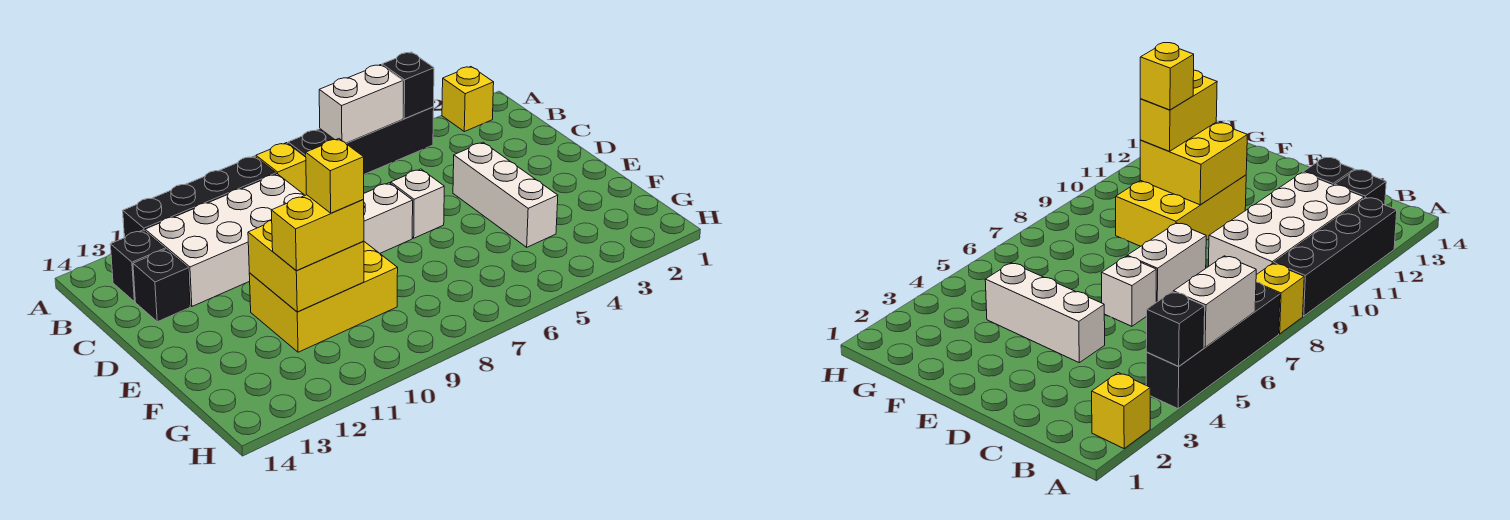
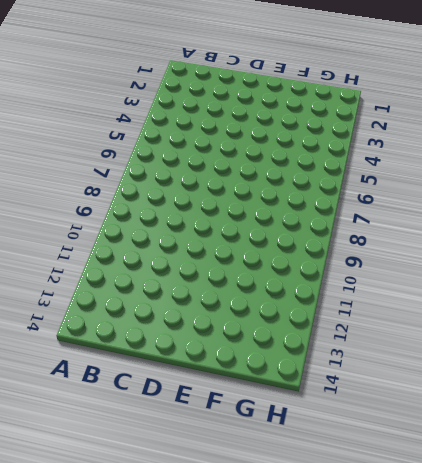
none -> yellow 1x1 brick [442,67,494,132]
none -> black 1x4 brick [288,107,434,174]
none -> yellow 1x1 brick [256,143,307,195]

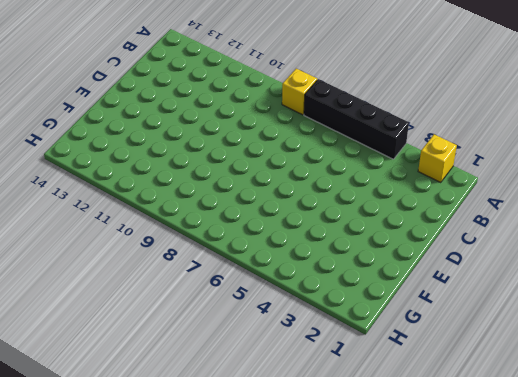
none -> black 1x4 brick [123,156,276,238]
none -> white 2x4 brick [145,174,305,306]
none -> black 1x1 brick [110,230,165,302]

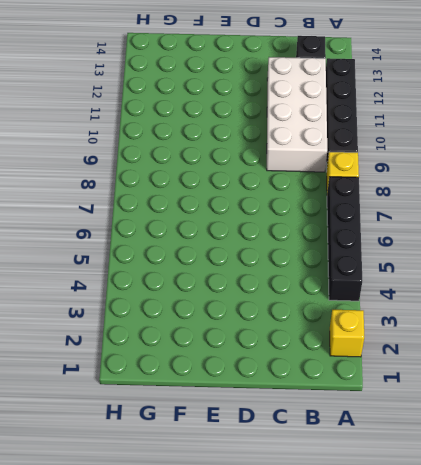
none -> black 1x1 brick [133,249,190,322]
none -> white 1x3 brick [453,142,558,247]
none -> white 1x1 brick [391,169,444,238]

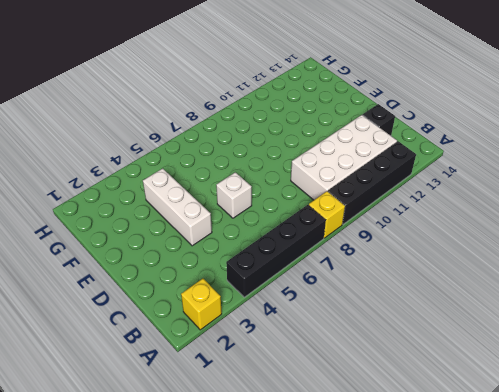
none -> black 1x1 brick [110,230,165,302]
none -> white 1x2 brick [363,183,413,253]
none -> yellow 2x3 brick [249,242,398,352]

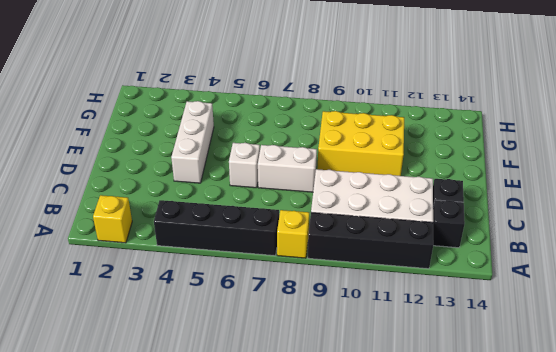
none -> black 1x1 brick [382,52,434,119]
none -> white 1x2 brick [319,65,403,143]
none -> yellow 2x2 brick [248,220,364,312]

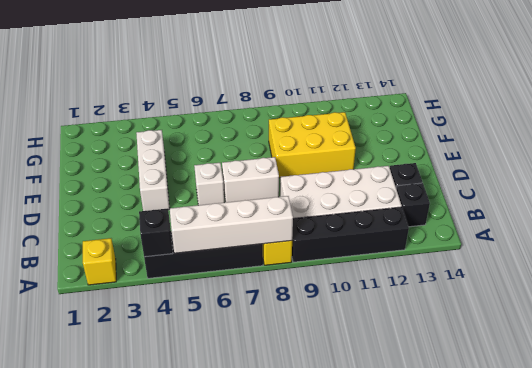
white 1x4 brick [170,196,293,253] -> white 1x2 brick [319,65,403,143]
none -> yellow 2x2 brick [248,220,364,312]
none -> yellow 1x2 brick [271,195,364,271]
none -> yellow 1x1 brick [306,139,364,213]

